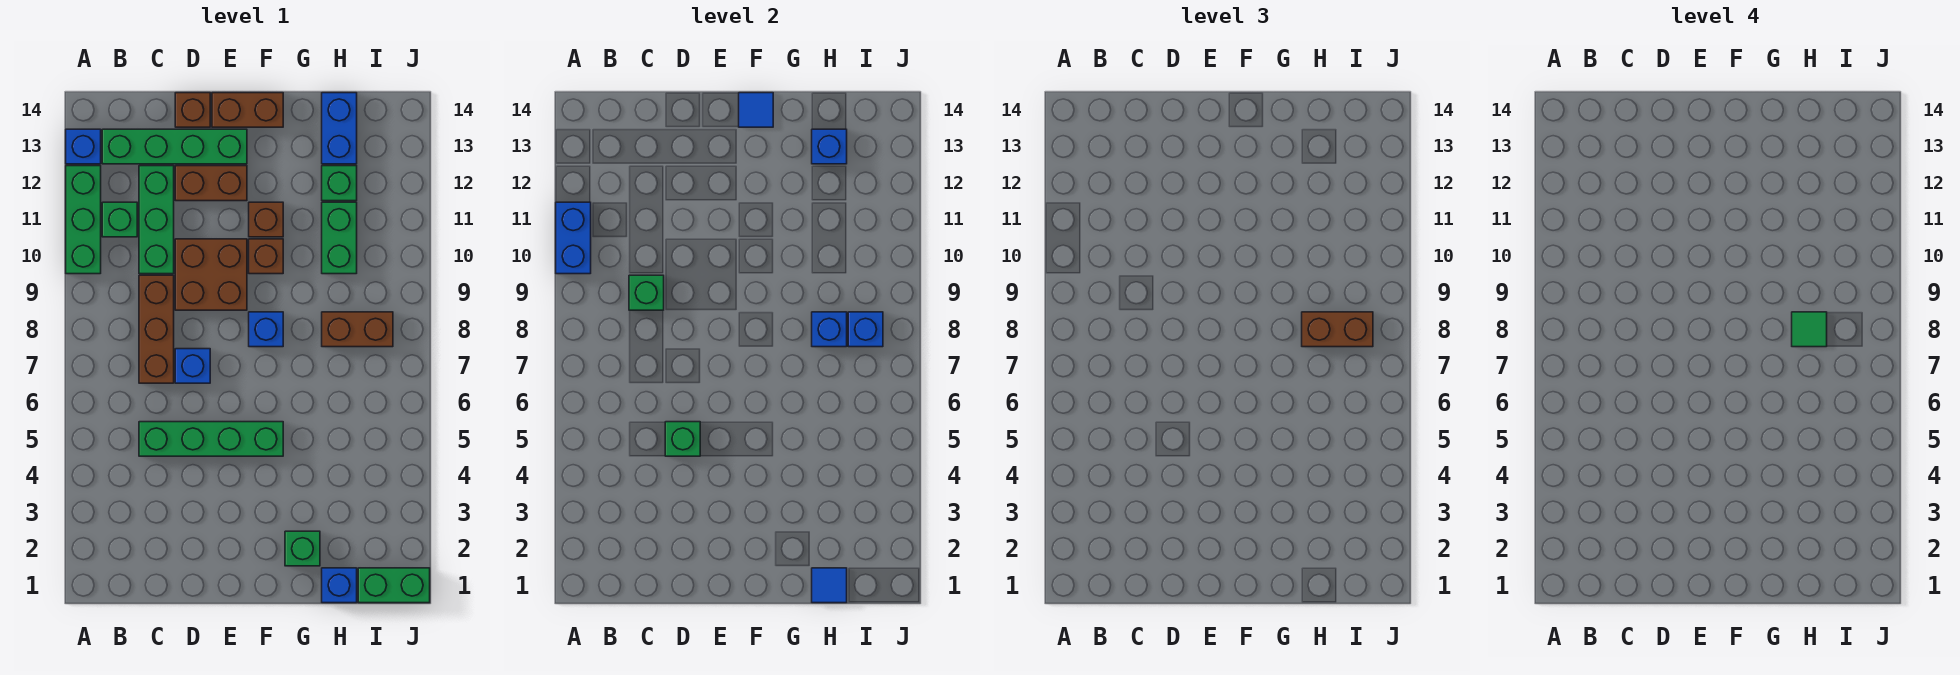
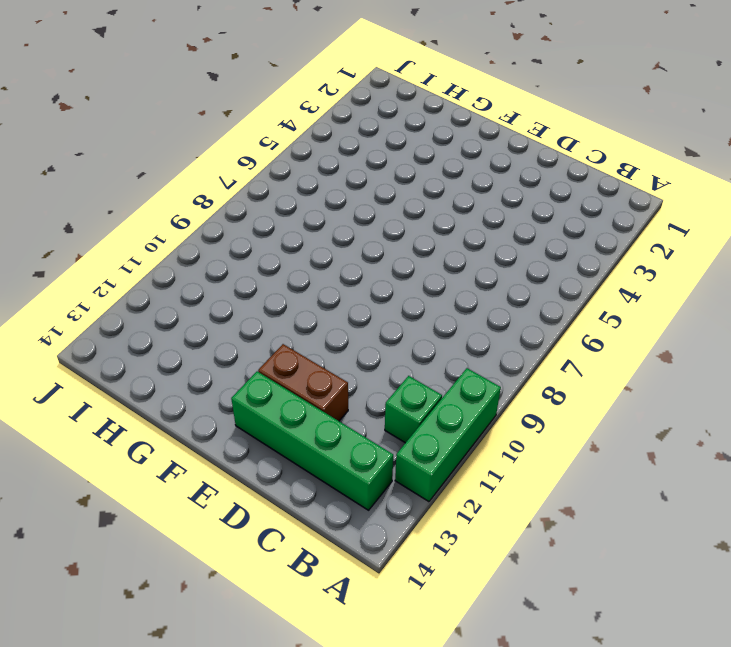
none -> blue 1x1 brick [66,129,101,164]
none -> green 1x4 brick [139,422,283,456]
none -> brown 1x3 brick [139,275,174,383]
none -> green 1x3 brick [139,166,174,274]

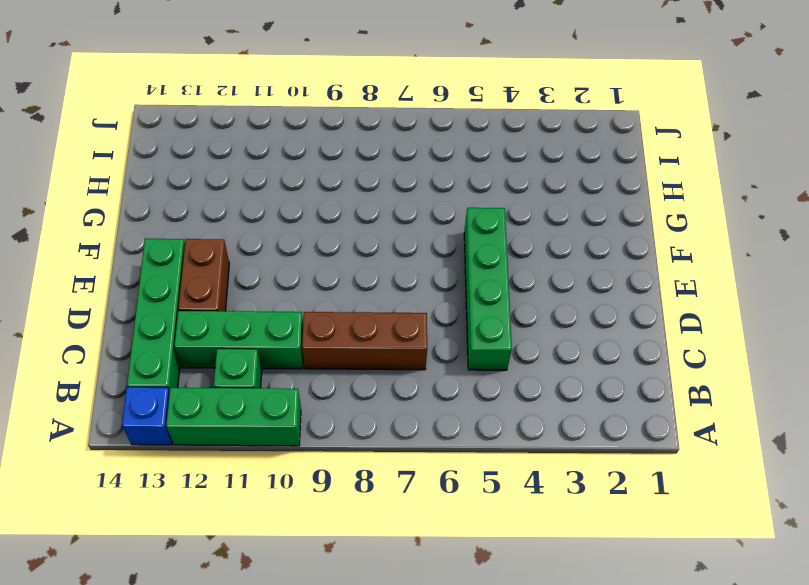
none -> blue 1x1 brick [175,349,210,383]
none -> brown 2x2 brick [175,239,247,310]
none -> brown 1x1 brick [175,93,210,127]
none -> brown 1x2 brick [212,93,283,127]

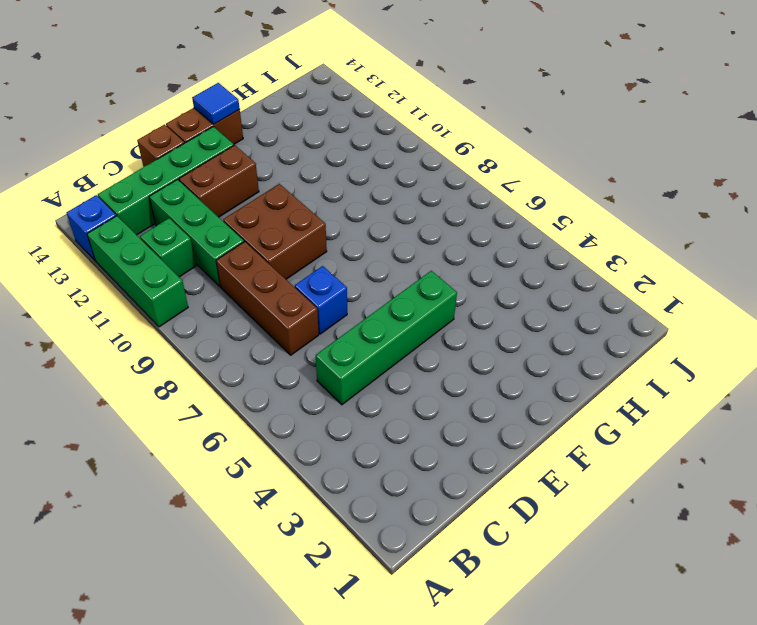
none -> blue 1x1 brick [249,312,283,347]
none -> brown 1x1 brick [249,239,283,274]
none -> brown 1x1 brick [249,202,283,237]
none -> green 1x1 brick [285,531,320,566]

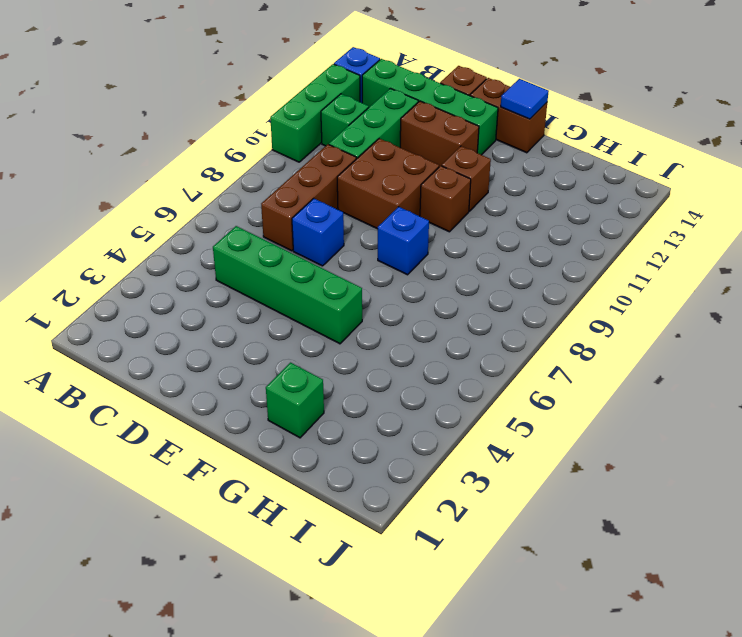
none -> blue 1x1 brick [322,568,357,603]
none -> brown 1x2 brick [322,312,393,347]
none -> green 1x2 brick [322,202,357,274]
none -> green 1x1 brick [322,166,357,201]

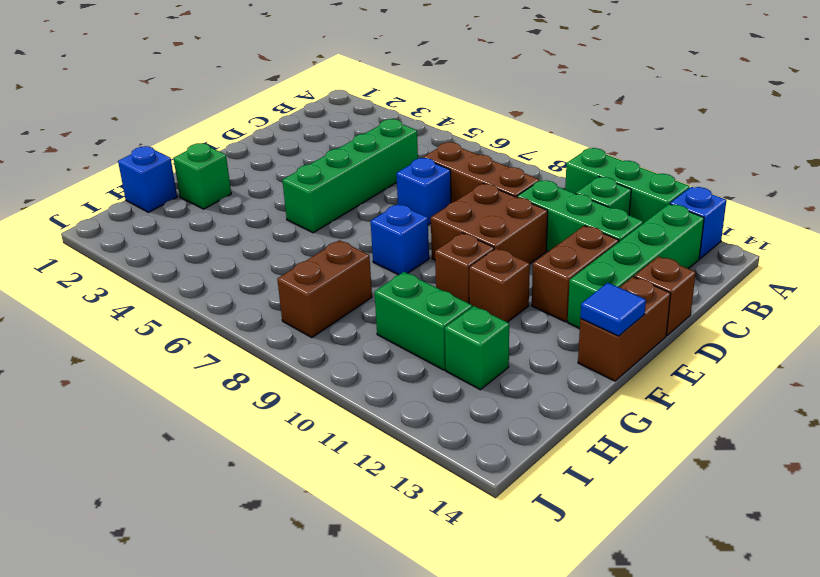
none -> blue 1x2 brick [322,93,357,164]
none -> green 1x2 brick [358,568,430,603]
none -> blue 1x2 brick [556,202,591,274]
none -> green 1x1 brick [629,275,664,310]

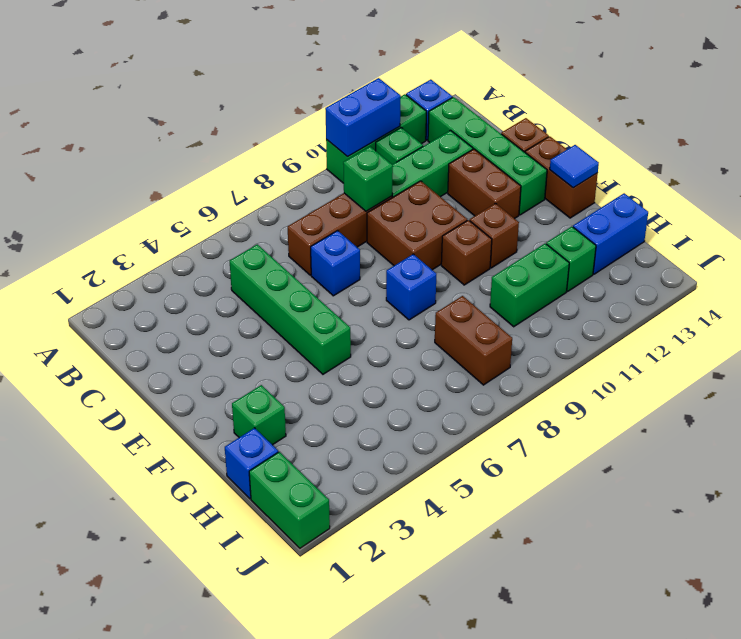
none -> green 1x1 brick [665,422,700,456]
none -> blue 1x1 tile [812,568,847,603]
none -> blue 1x1 brick [812,312,847,347]
none -> blue 1x1 brick [812,129,847,164]

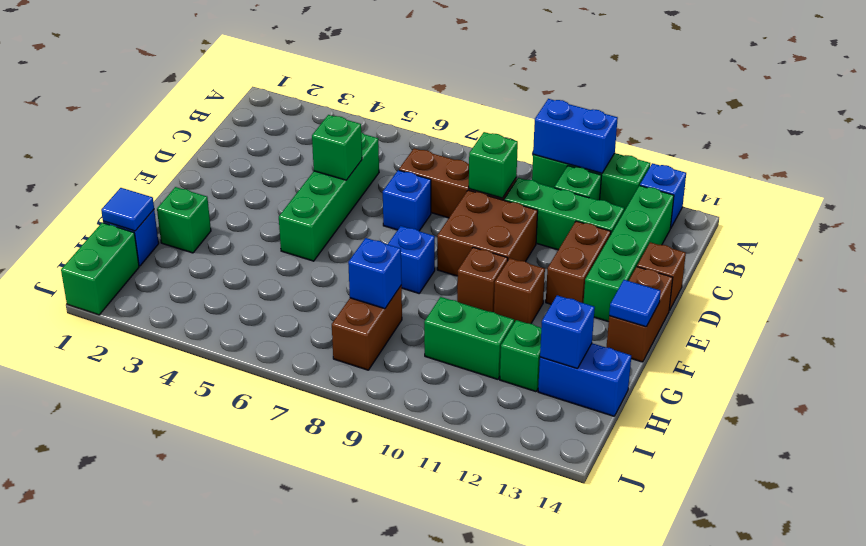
none -> blue 1x1 brick [848,312,883,347]
none -> brown 1x2 brick [1302,312,1373,347]
none -> green 1x1 tile [1792,312,1827,347]

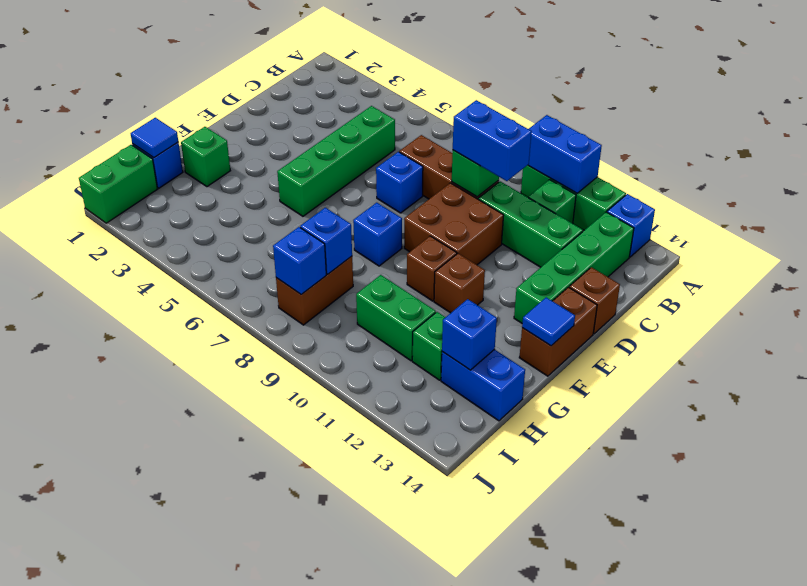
blue 1x2 brick [453,100,532,181] -> none
none -> brown 1x2 brick [175,166,247,201]
none -> green 1x1 brick [665,422,700,456]
none -> brown 1x2 brick [1302,312,1373,347]
none -> green 1x1 tile [1792,312,1827,347]

